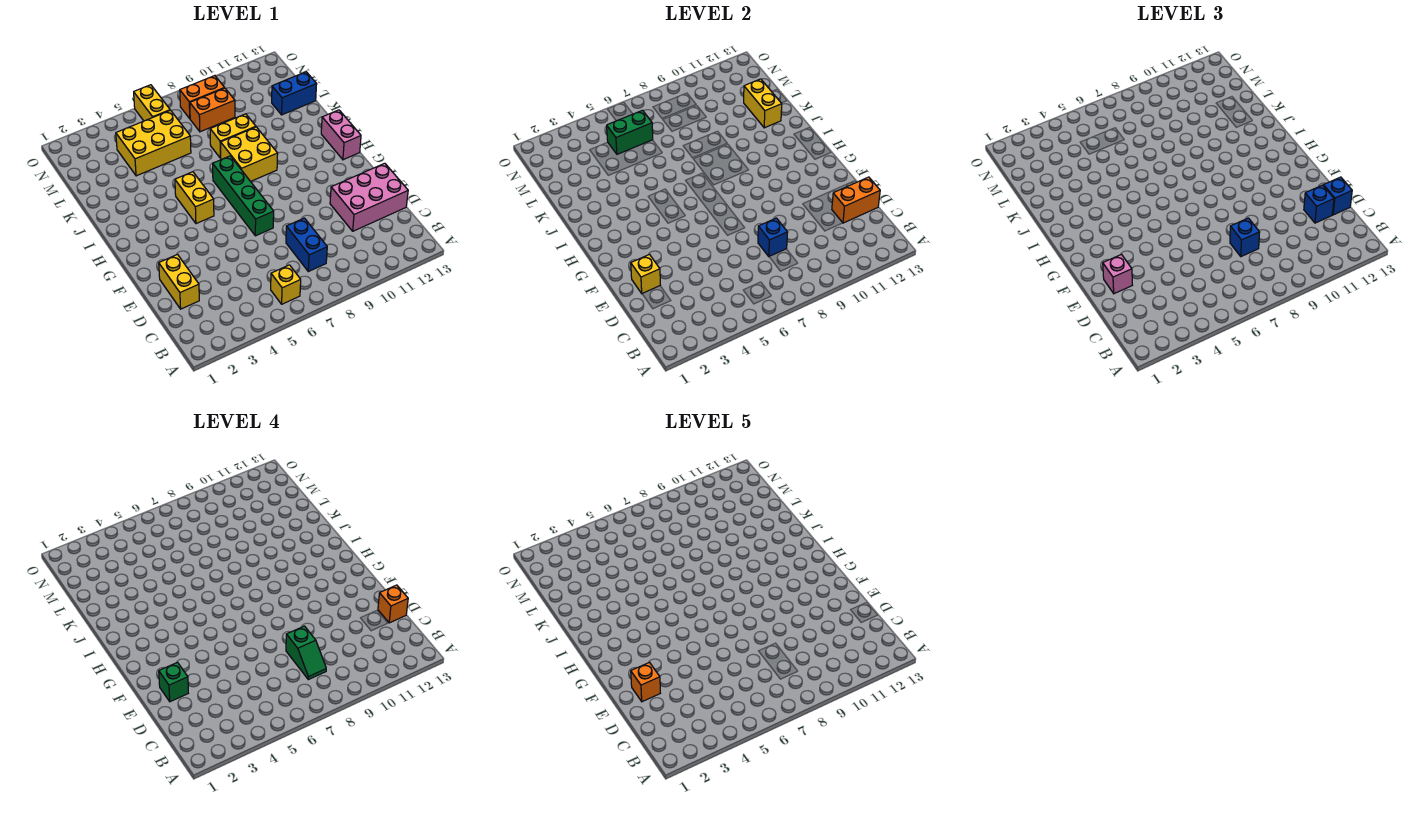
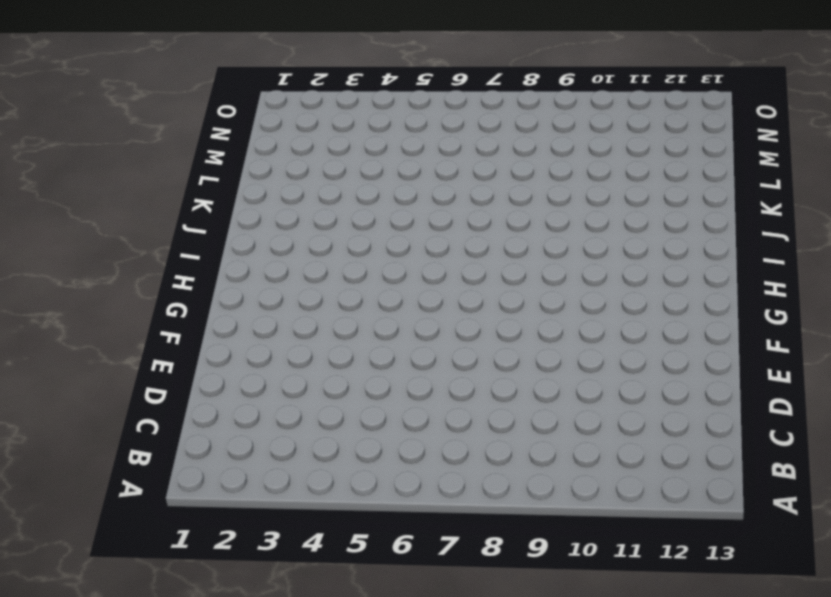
none -> yellow 1x1 brick [271,265,301,304]
none -> blue 1x2 brick [286,218,327,272]
none -> yellow 1x2 brick [159,255,199,309]

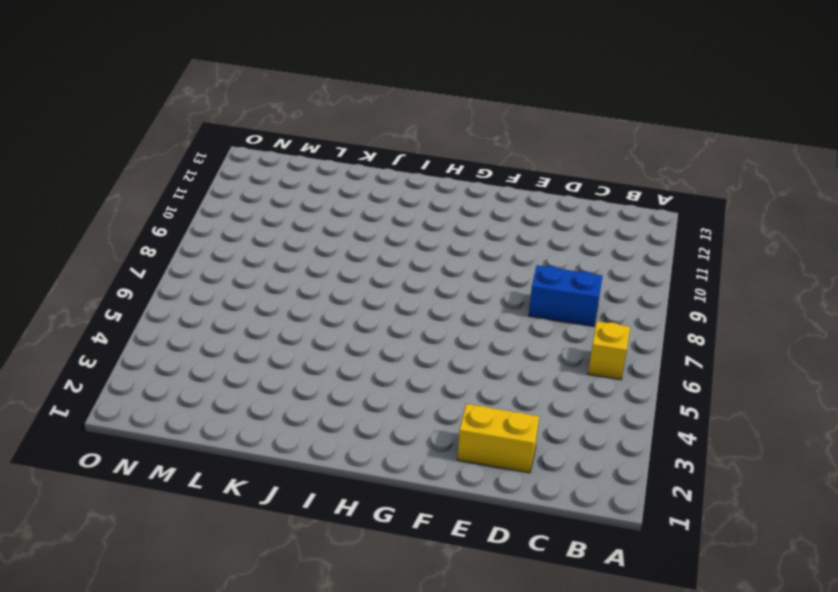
none -> pink 2x3 brick [330,163,408,231]
none -> green 1x4 brick [213,156,274,236]
none -> yellow 1x2 brick [175,172,214,224]

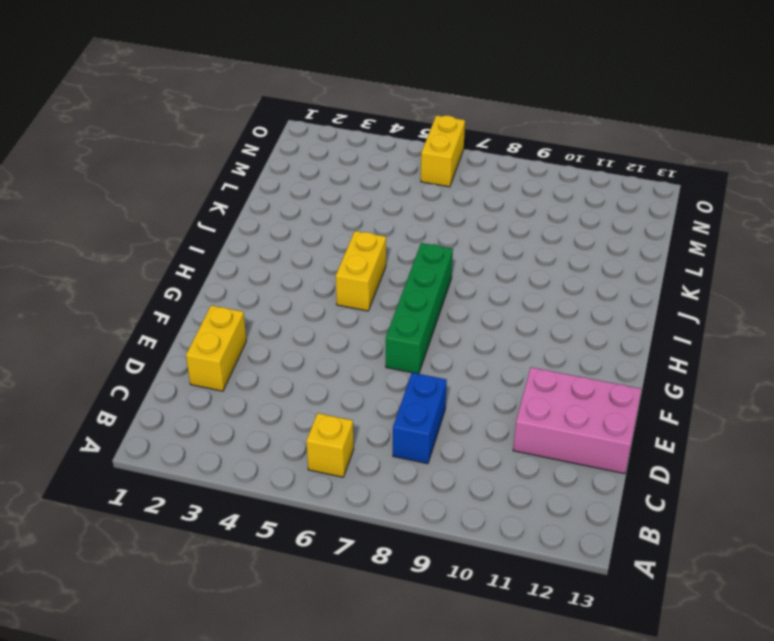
none -> pink 1x2 brick [321,110,361,160]
none -> yellow 2x2 brick [221,127,278,181]
none -> yellow 1x2 brick [210,114,256,158]

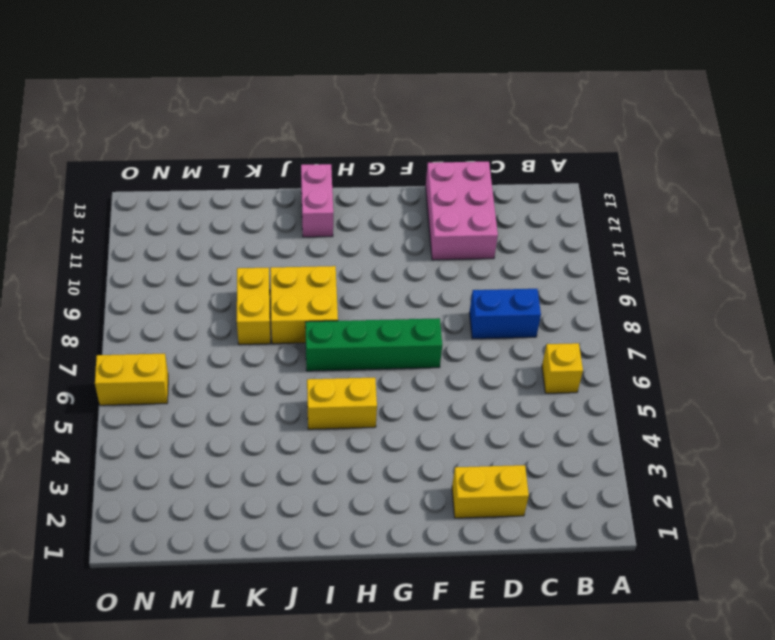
pink 1x2 brick [301,164,333,237] -> pink 1x2 brick turned to [321,110,361,160]
none -> yellow 2x3 brick [116,110,191,176]
none -> blue 1x2 brick [272,72,317,115]
none -> orange 1x2 brick [190,88,235,132]

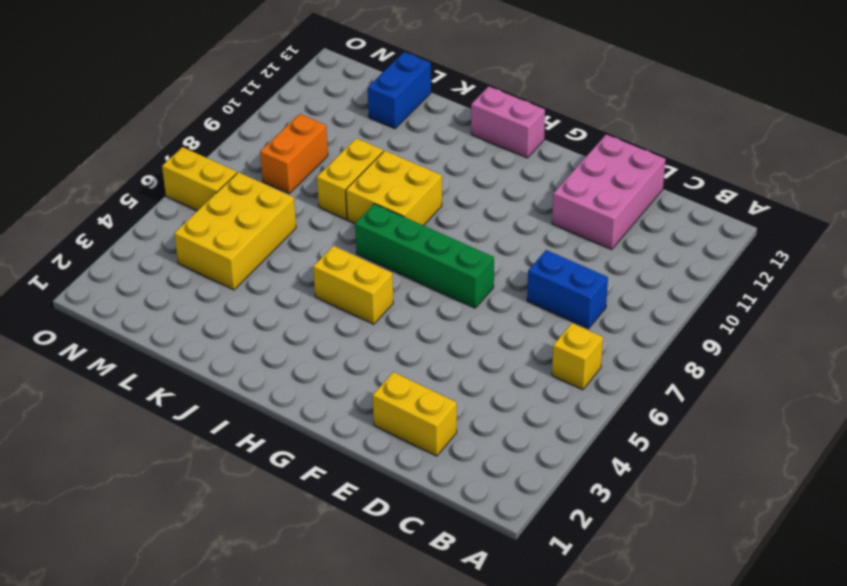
none -> orange 1x2 brick [180,76,224,119]
none -> blue 1x1 brick [758,218,788,256]
none -> orange 1x2 brick [832,177,880,223]

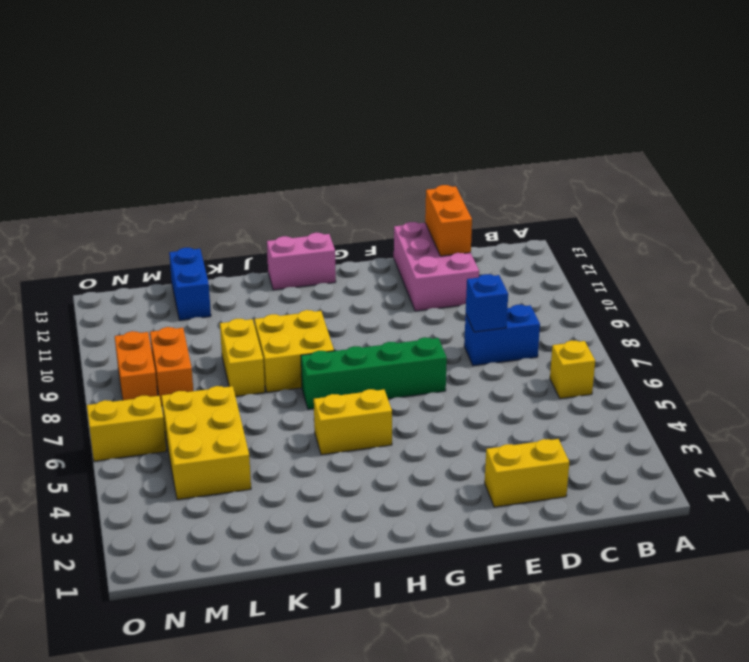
none -> yellow 1x1 brick [631,255,660,293]
none -> yellow 1x2 brick [744,79,782,128]
none -> green 1x2 brick [607,110,653,154]

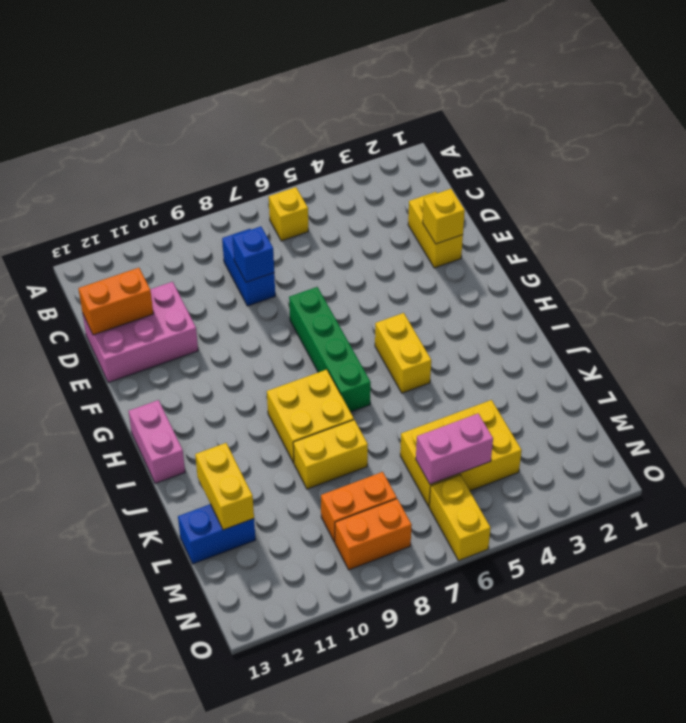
pink 1x2 brick [416,414,493,484] -> green 1x2 brick [607,110,653,154]
none -> blue 1x1 brick [1230,218,1260,257]
none -> blue 1x1 brick [1304,185,1334,223]
none -> blue 1x1 brick [1323,177,1352,215]

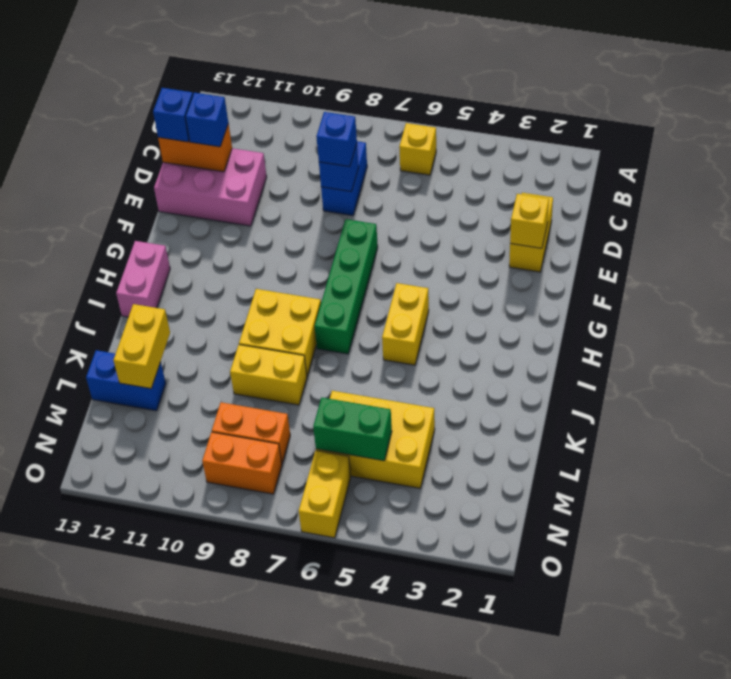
none -> pink 1x1 brick [1103,255,1132,294]
none -> green 1x2 slope [286,626,326,680]
none -> orange 1x1 brick [378,585,408,623]

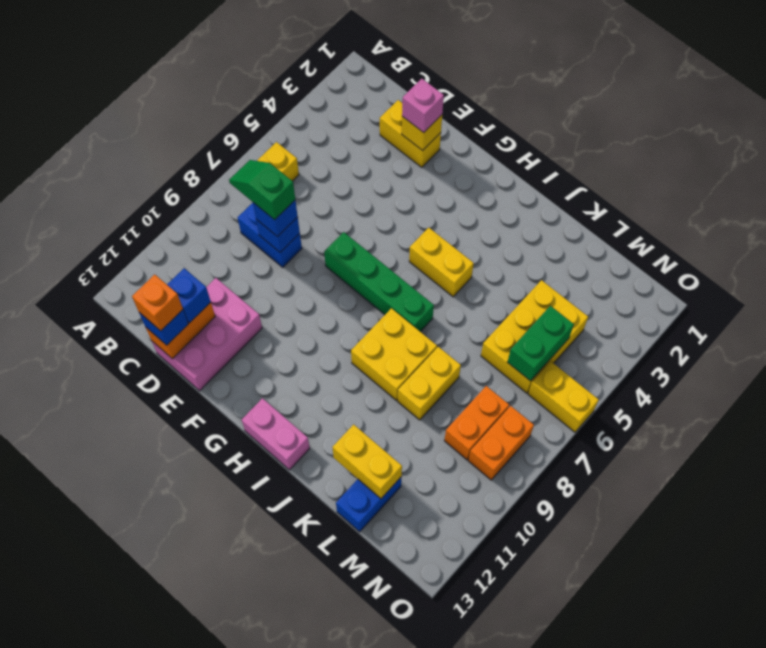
none -> green 1x1 brick [159,663,188,702]
none -> orange 1x1 brick [631,663,660,702]

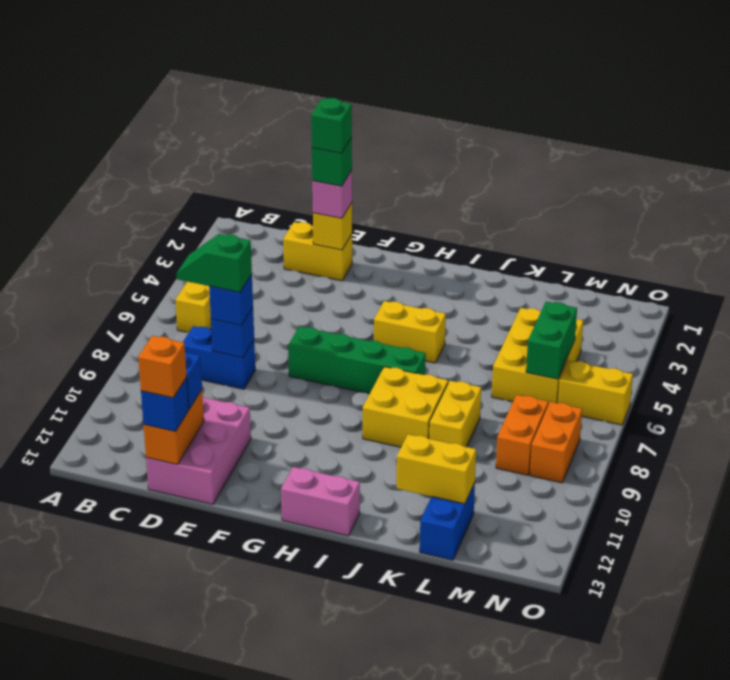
green 1x1 brick [311,98,352,153] -> orange 1x1 brick [631,663,660,702]

